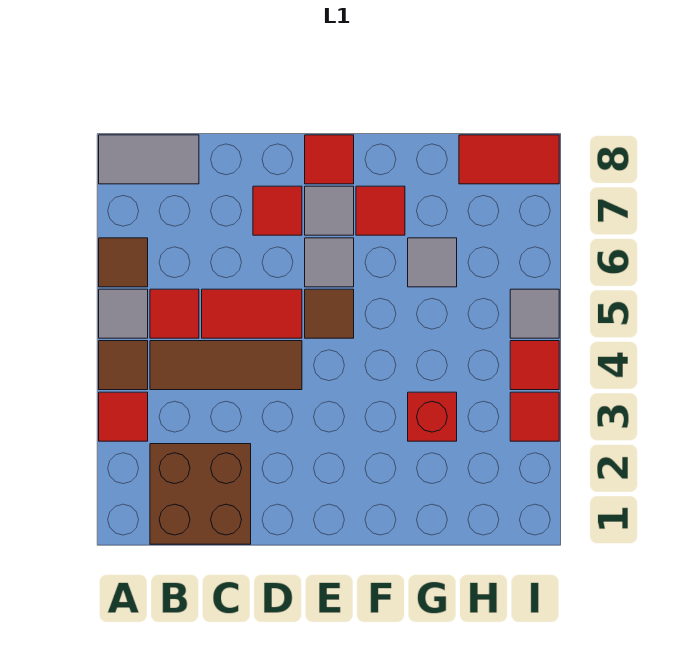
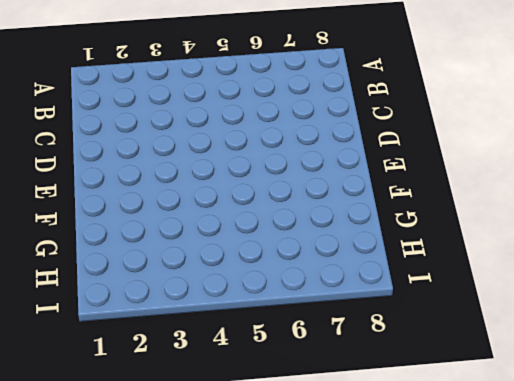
none -> red 1x1 tile [99,392,148,441]
none -> brown 1x1 tile [99,341,148,390]
none -> grey 1x1 tile [99,289,148,338]

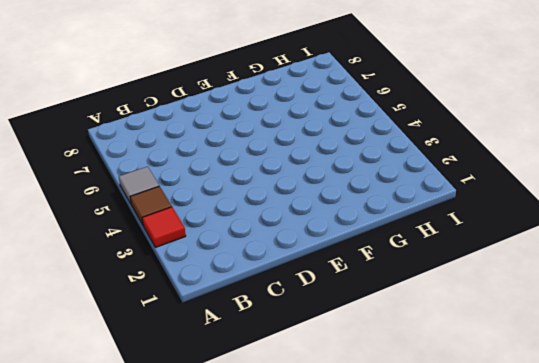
none -> brown 1x1 tile [99,238,148,287]
none -> grey 1x2 tile [99,135,199,184]
none -> brown 2x2 brick [150,444,251,544]

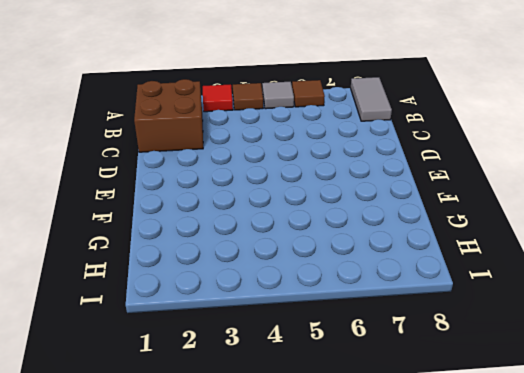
none -> brown 1x3 tile [150,341,302,390]
none -> red 1x1 tile [150,289,199,338]
none -> red 1x2 tile [202,289,302,338]

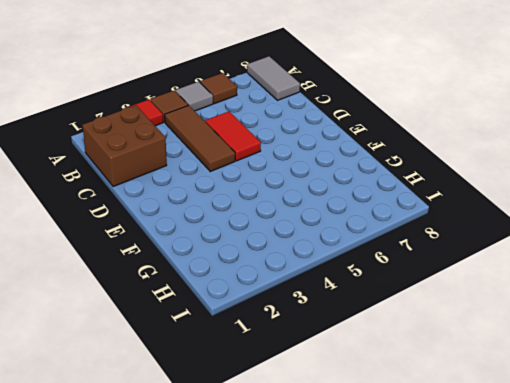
none -> red 1x1 tile [150,289,199,338]
none -> red 1x1 tile [253,186,302,235]
none -> brown 1x1 tile [305,289,354,338]

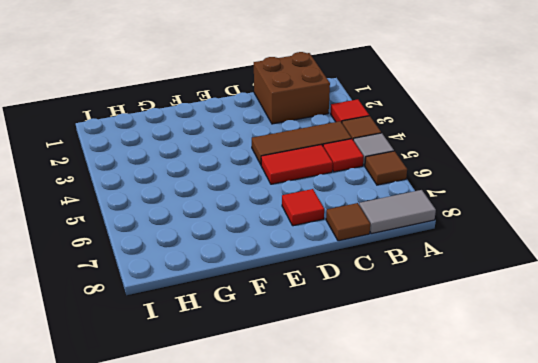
brown 1x1 tile [326,203,370,241] -> brown 1x1 tile moved to [305,289,354,338]
none -> grey 1x1 tile [305,238,354,287]
none -> grey 1x1 tile [305,186,354,235]
none -> red 1x1 tile [305,135,354,184]

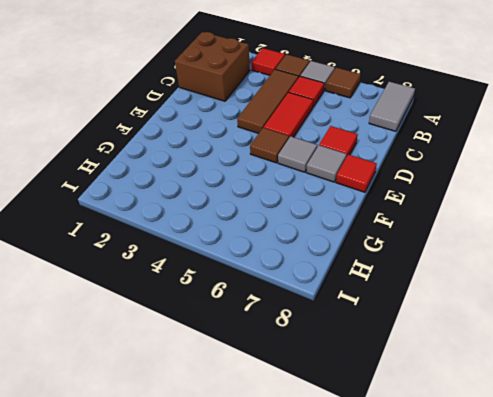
none -> red 1x1 tile [356,186,405,235]
none -> red 1x1 brick [408,392,457,441]
none -> grey 1x1 tile [408,238,457,287]

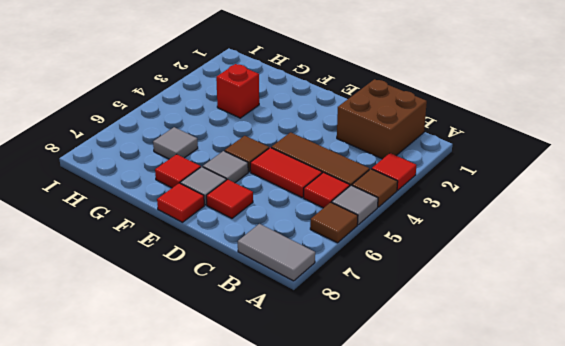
none -> red 1x2 tile [459,135,559,184]
none -> red 1x1 tile [510,392,559,441]
none -> red 1x1 tile [510,341,559,390]

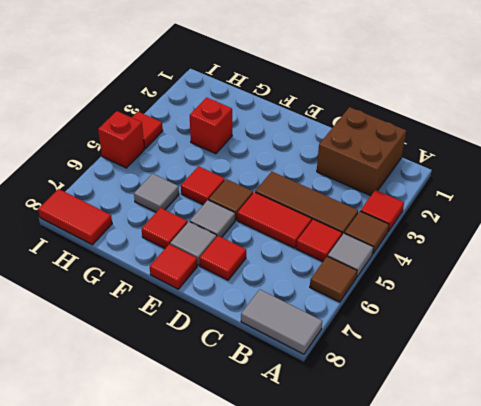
red 1x1 tile [181,166,225,205] -> red 1x1 tile moved to [510,392,559,441]
red 1x1 brick [98,111,144,168] -> grey 1x1 tile [510,289,559,338]

